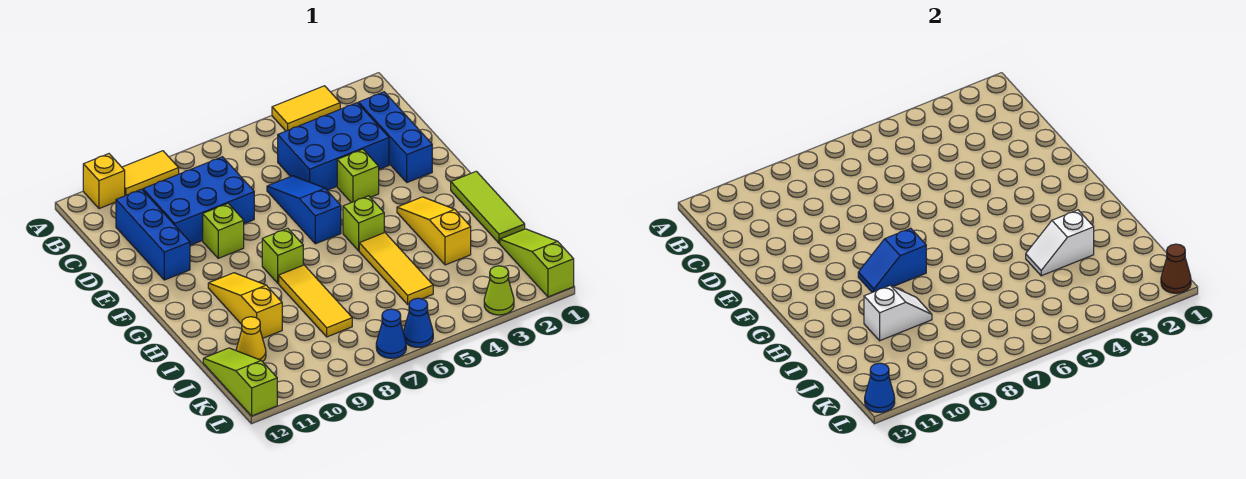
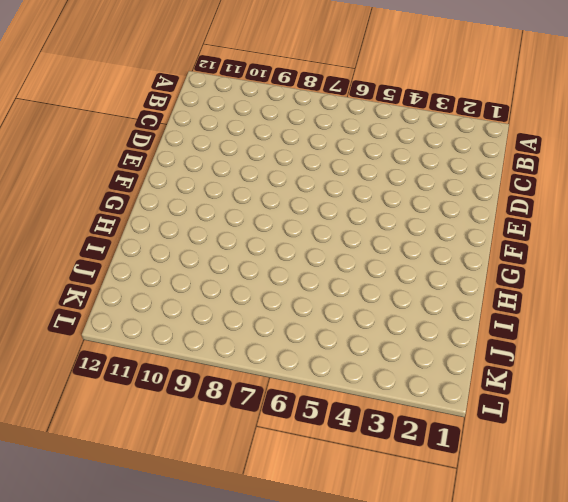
none -> yellow 1x2 tile [272,86,340,131]
none -> yellow 1x2 tile [122,151,179,196]
none -> yellow 1x1 brick [83,154,125,209]

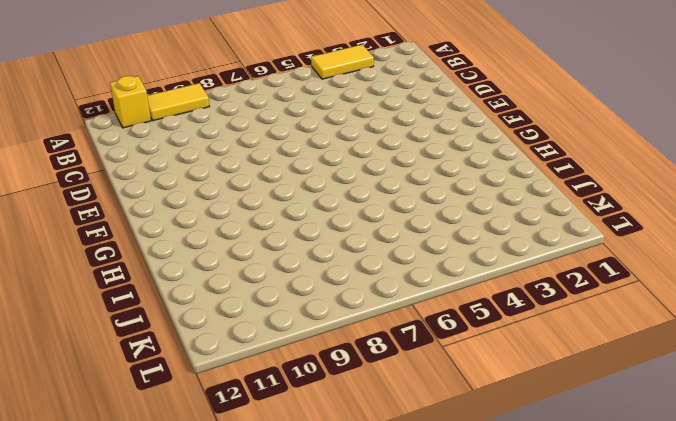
none -> blue 1x3 brick [359,92,432,182]
none -> blue 2x3 brick [278,103,389,190]
none -> blue 2x3 brick [143,157,254,245]

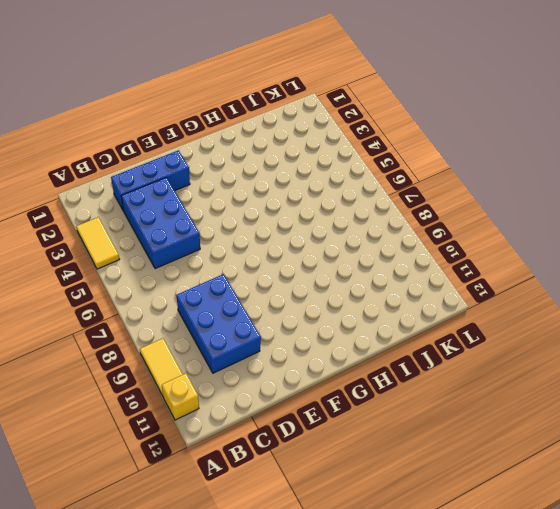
none -> blue 1x3 brick [116,189,190,280]
none -> blue 1x3 slope [267,176,341,244]
none -> lime 1x1 brick [337,149,379,203]

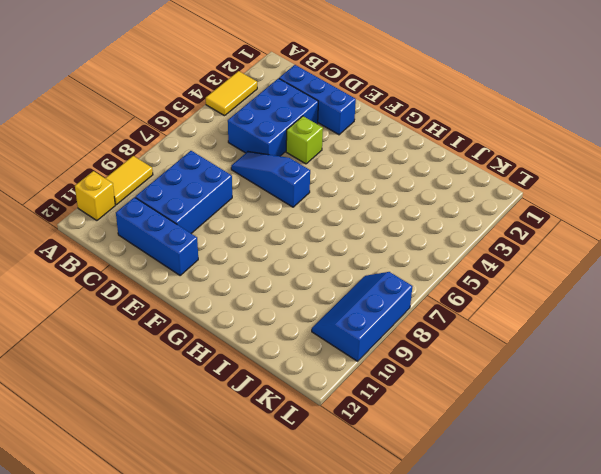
blue 2x3 slope [312,272,413,361] -> none
none -> lime 1x1 brick [203,204,244,258]
none -> lime 1x3 tile [451,171,525,243]
none -> yellow 1x3 slope [397,197,471,265]

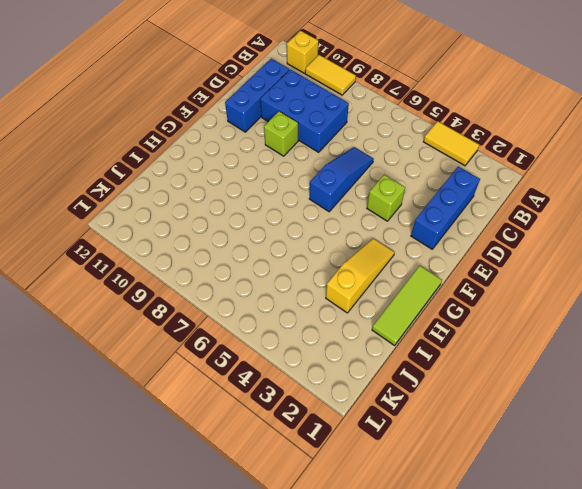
none -> blue 2x3 brick [278,103,389,190]
none -> lime 1x1 brick [343,196,384,251]
none -> lime 1x1 brick [262,228,303,283]

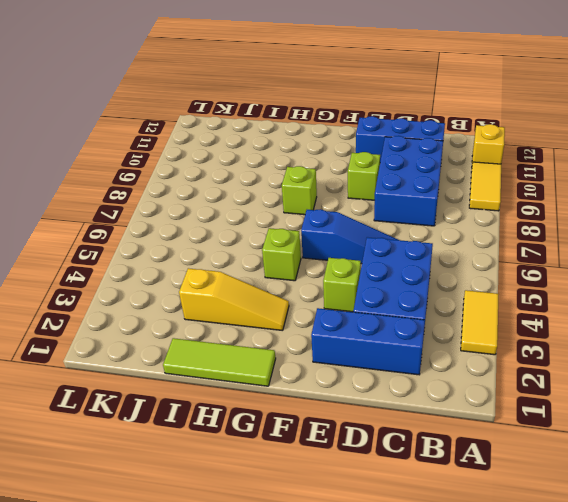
none -> yellow 1x3 slope [208,273,282,338]
none -> yellow 1x3 tile [359,232,433,304]
none -> yellow 1x3 tile [279,265,352,337]

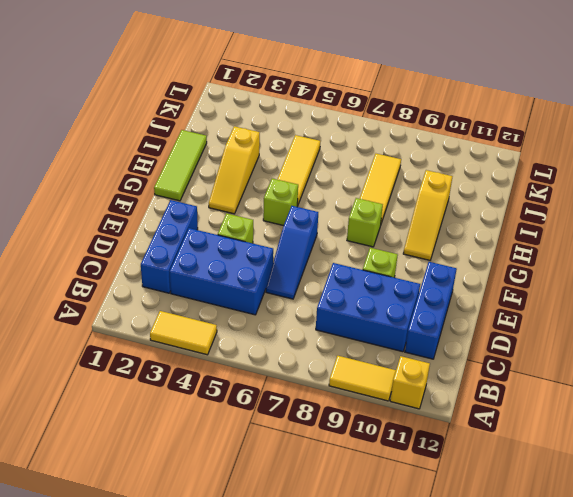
none -> lime 1x3 slope [500,229,574,297]
none -> yellow 1x1 cone [236,317,266,362]
none -> lime 1x3 slope [203,348,277,416]

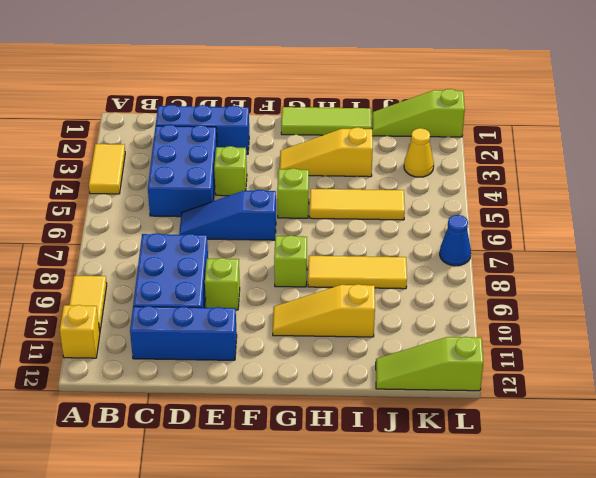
yellow 1x1 cone [404,128,434,177] -> yellow 1x1 cone moved to [236,317,266,362]
none -> lime 1x1 cone [484,266,514,315]
none -> blue 1x1 cone [403,298,433,347]
none -> blue 1x2 slope [858,228,926,292]

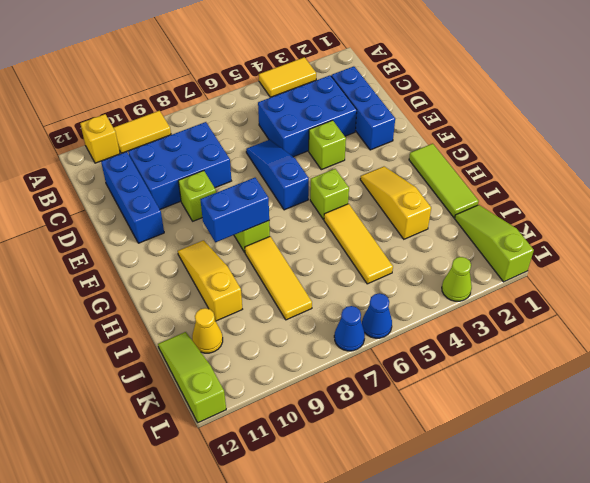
blue 1x2 brick [200,178,269,242] -> blue 1x2 slope [858,228,926,292]
none -> white 1x2 slope [1026,210,1094,276]
none -> white 1x2 slope [864,286,932,341]
none -> brown 1x1 cone [1161,244,1191,293]

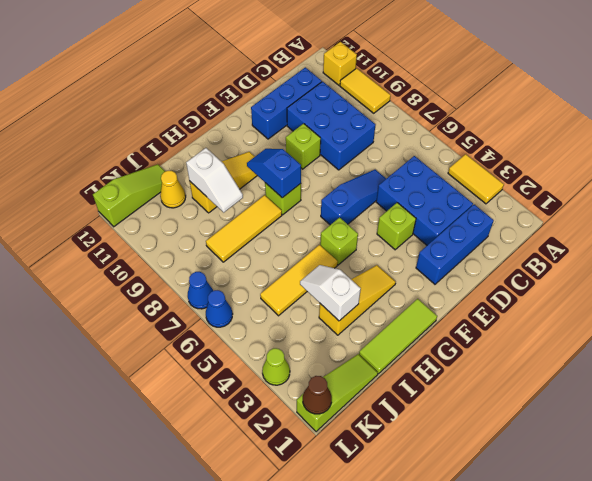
none -> blue 1x1 cone [865,363,895,412]

